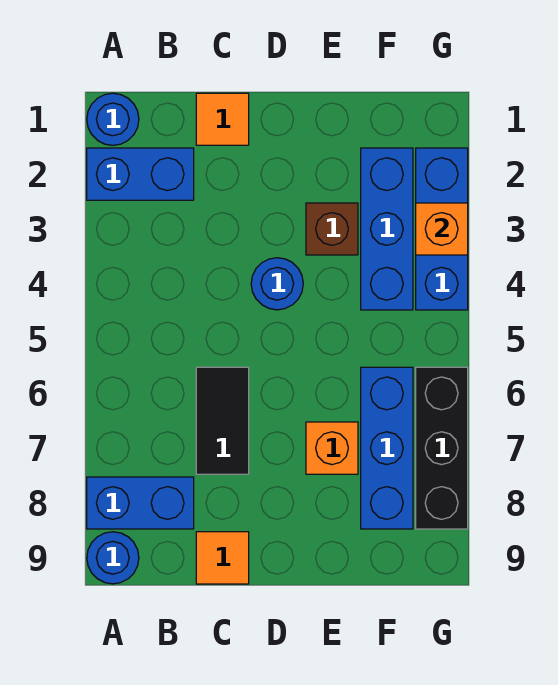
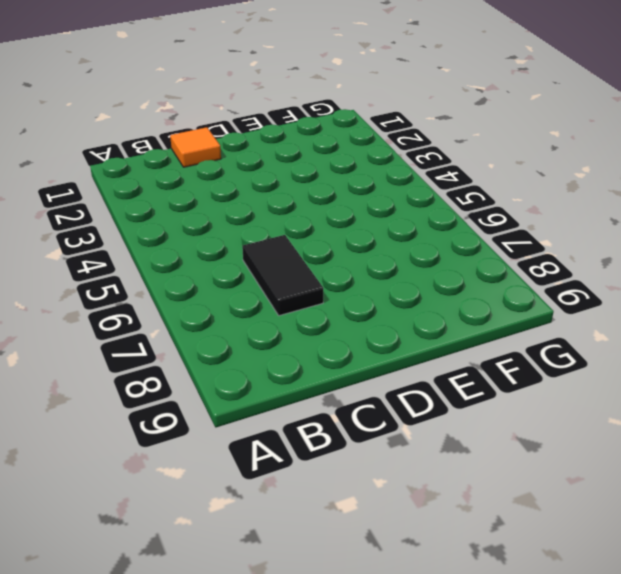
none -> blue 1x1 round brick [87,93,139,145]
none -> blue 1x2 brick [87,148,194,200]
none -> blue 1x2 brick [87,477,194,529]

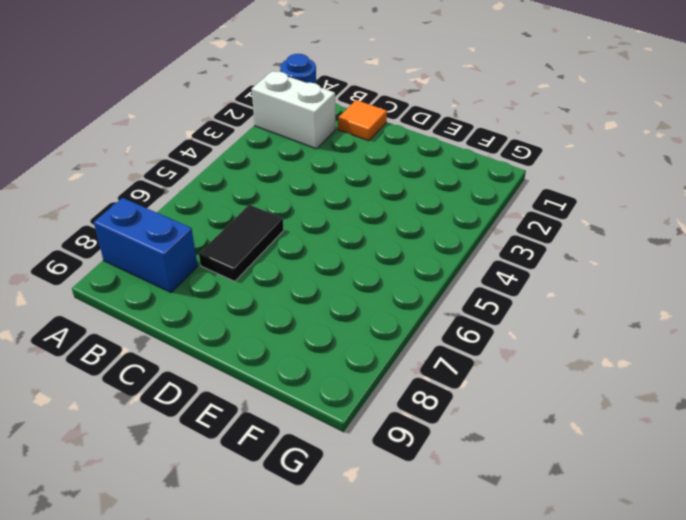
white 1x2 brick [252,71,335,149] -> blue 1x2 brick [87,148,194,200]
none -> blue 1x1 round brick [87,532,139,584]
none -> orange 1x1 tile [196,532,249,584]
none -> blue 1x1 round brick [251,258,303,310]

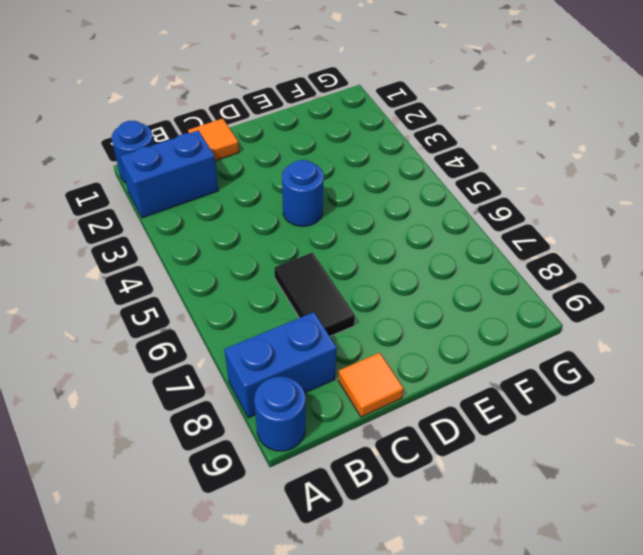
none -> brown 1x1 brick [306,203,358,255]
none -> orange 1x1 brick [306,422,358,474]
none -> blue 1x3 brick [361,148,413,310]

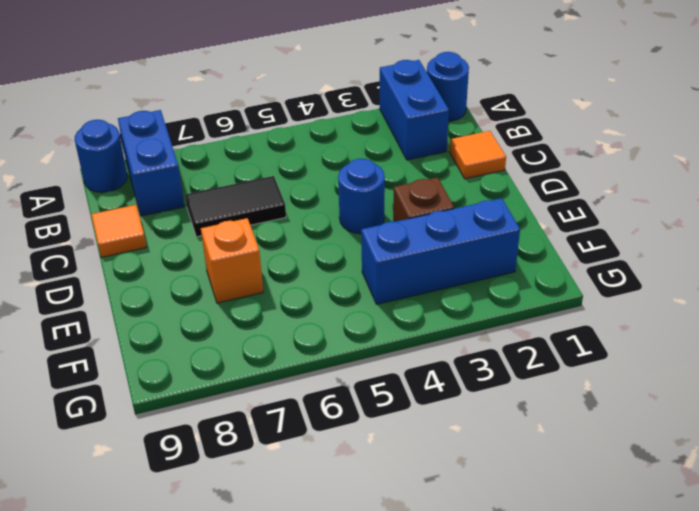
none -> blue 1x3 brick [361,367,413,529]
none -> blue 1x3 brick [416,148,468,310]
none -> black 1x3 brick [416,367,468,529]

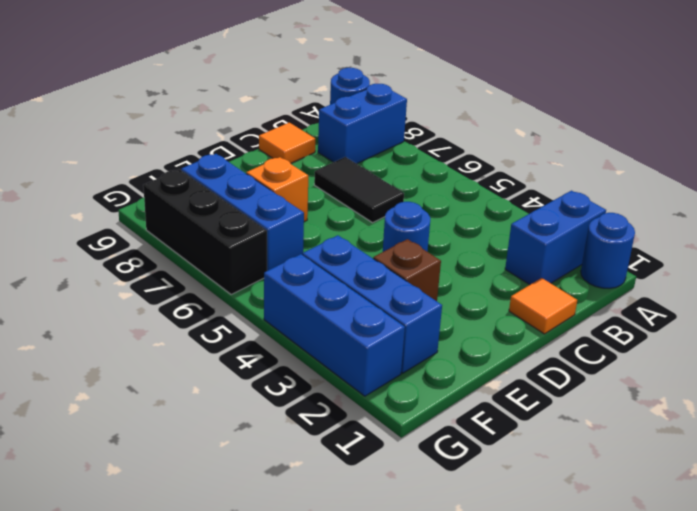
none -> orange 1x1 brick [416,203,468,255]

